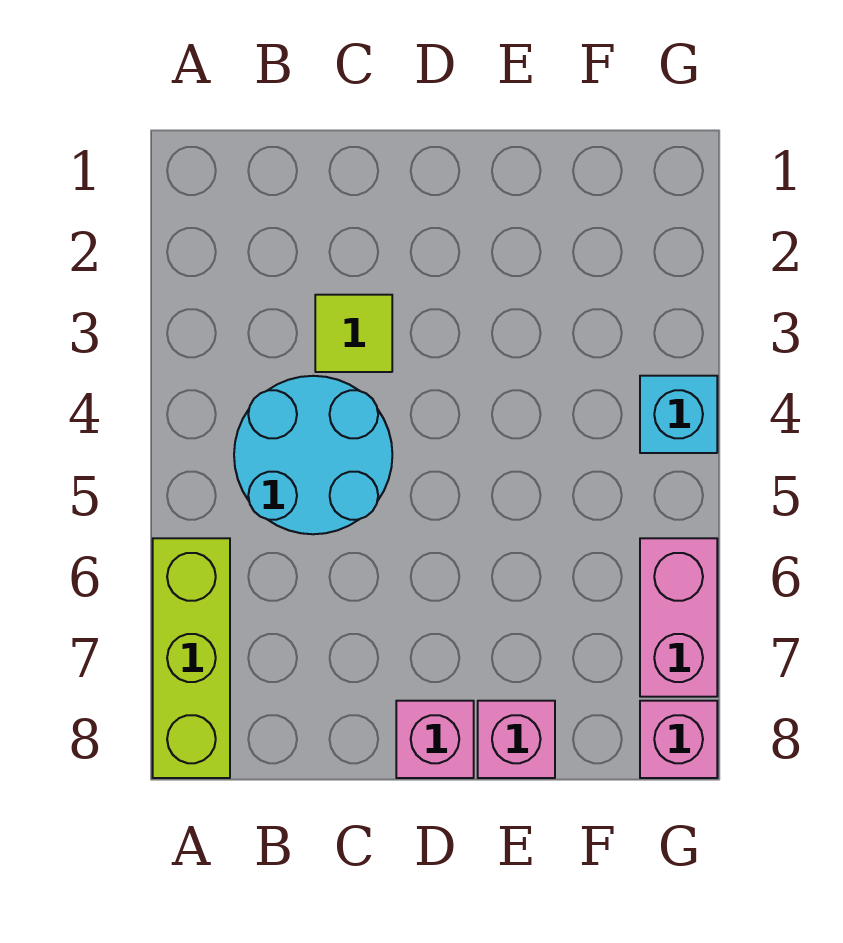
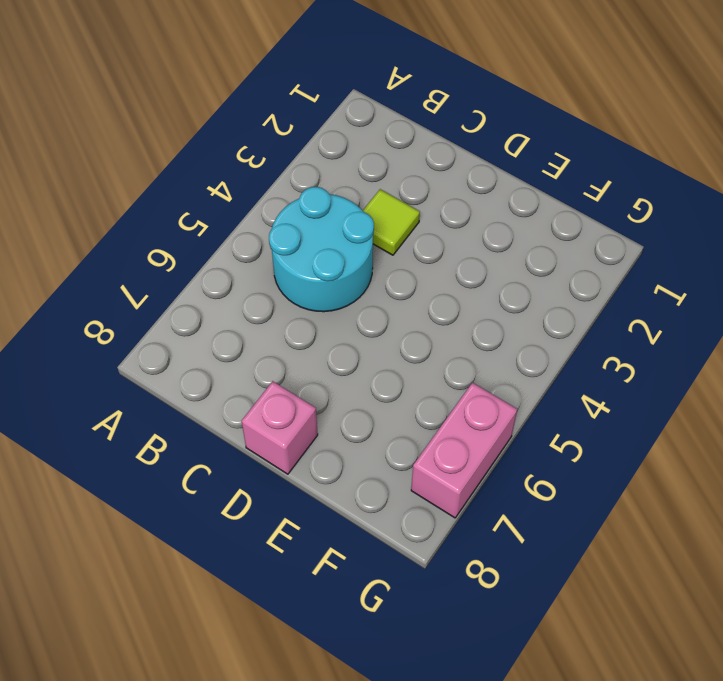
none -> lime 1x3 brick [153,538,230,778]
none -> pink 1x1 brick [478,701,555,778]

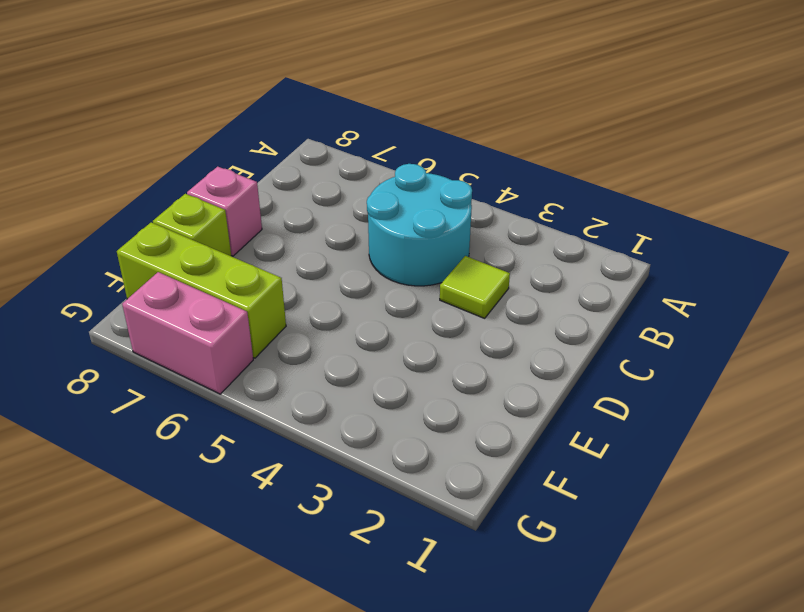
lime 1x1 brick [153,194,231,256] -> pink 1x1 brick [478,701,555,778]
lime 1x3 brick [117,222,286,358] -> lime 1x3 brick moved to [153,538,230,778]
none -> cyan 1x1 brick [640,376,717,453]
none -> pink 1x1 brick [640,701,717,778]

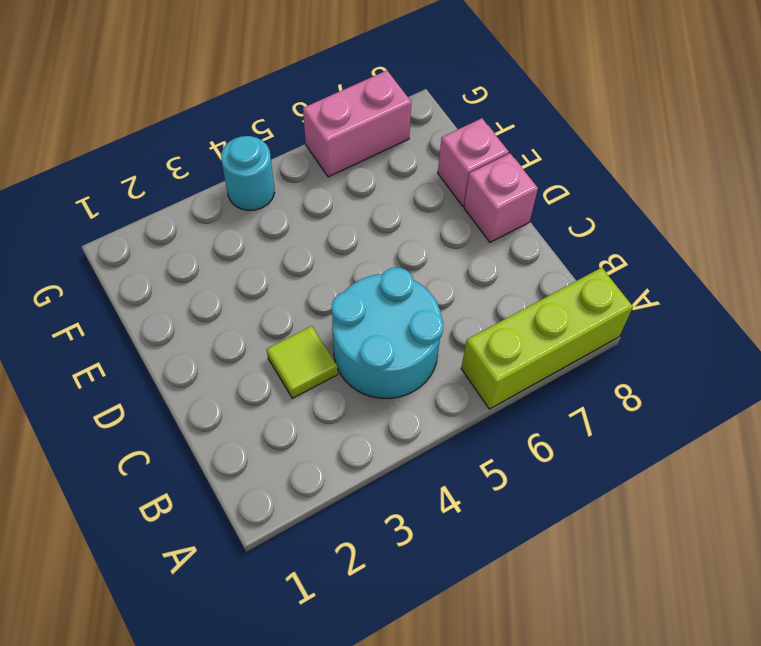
cyan 1x1 round brick [221,136,274,211] -> cyan 1x1 brick [640,376,717,453]
none -> pink 1x1 brick [640,701,717,778]

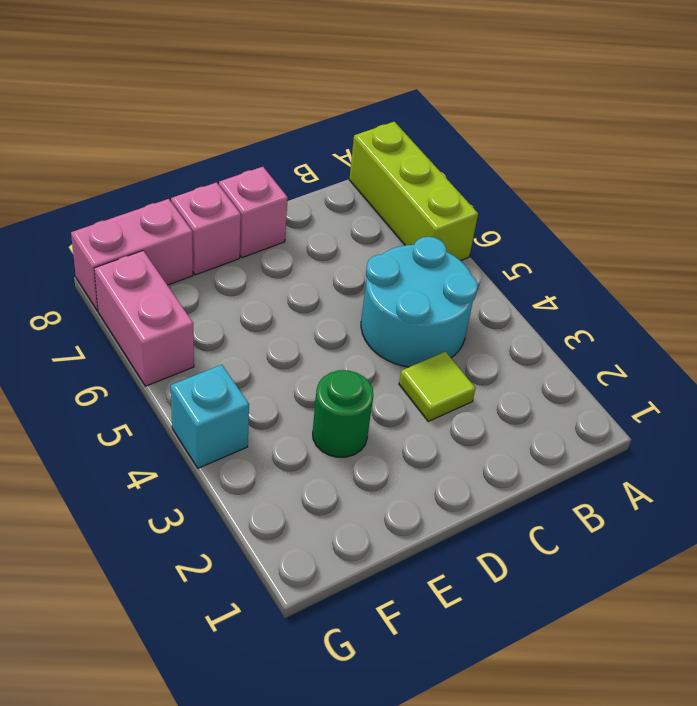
green 1x1 round brick [313,370,373,457] -> none
pink 1x2 brick [71,199,193,311] -> pink 1x1 brick [640,701,717,778]

